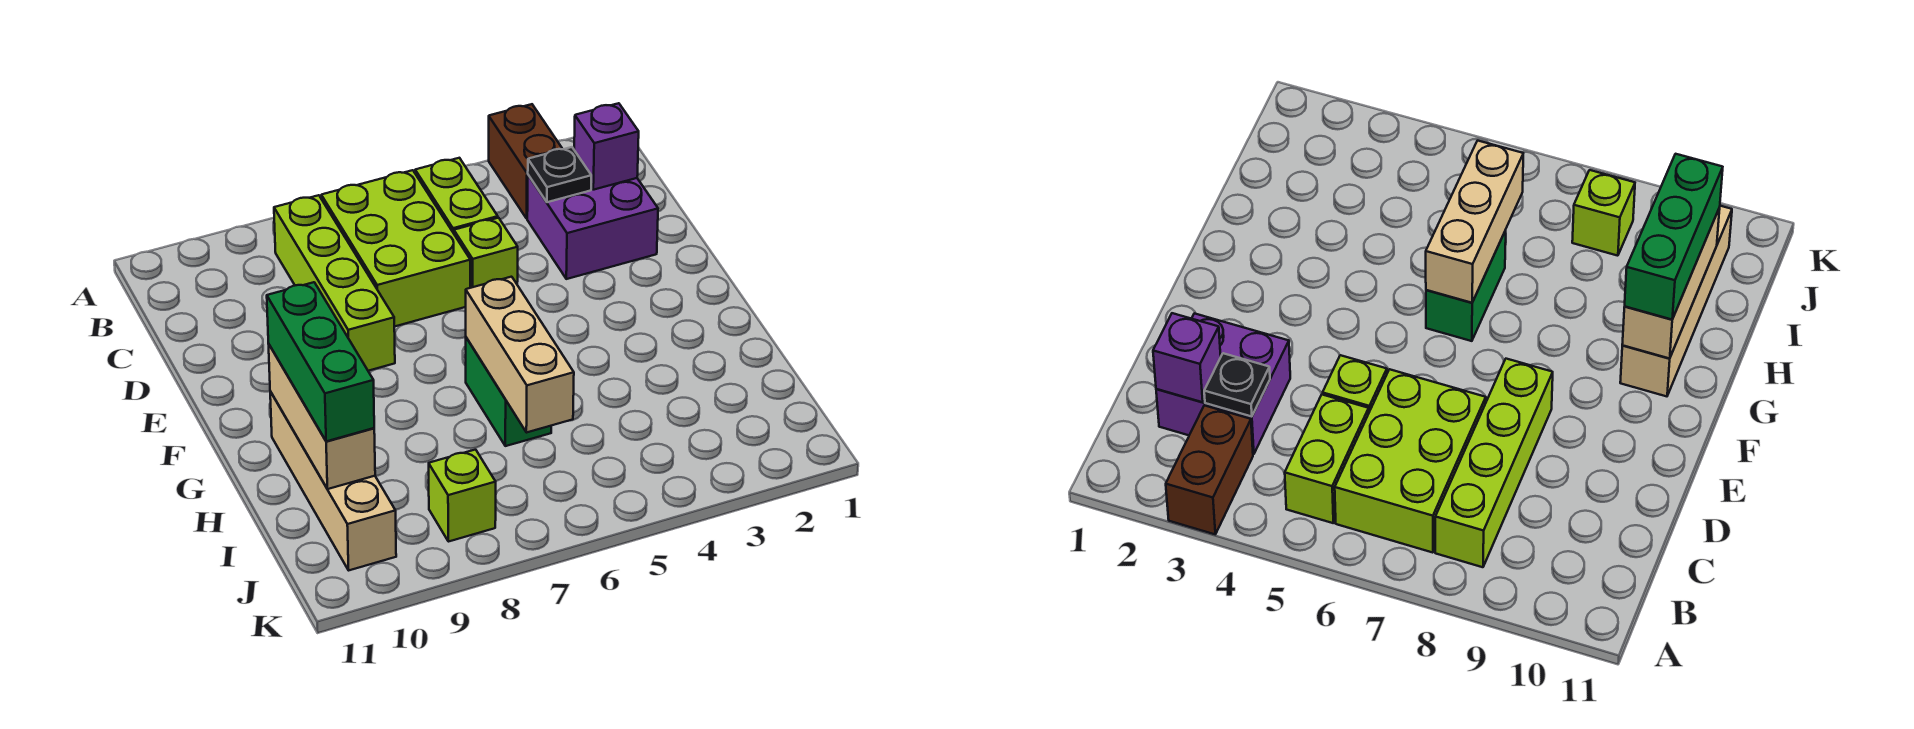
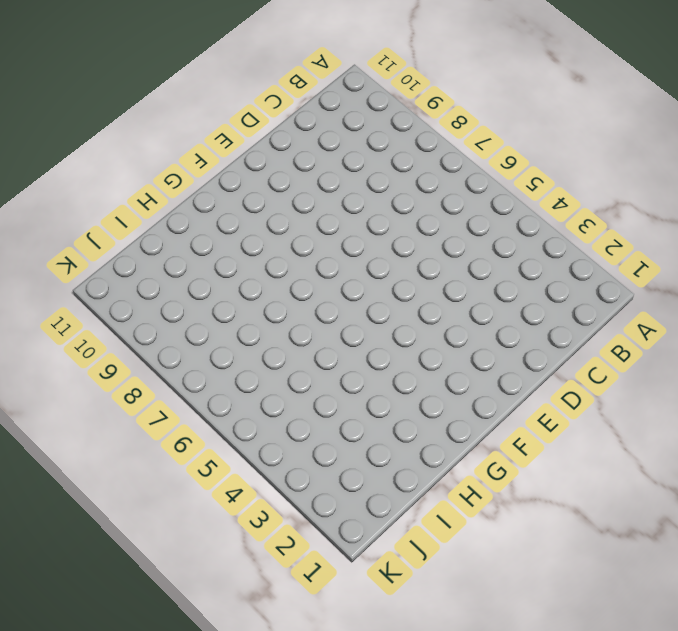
none -> brown 1x2 brick [489,104,562,219]
none -> lime 1x2 brick [415,158,498,233]
none -> lime 2x3 brick [321,170,470,327]

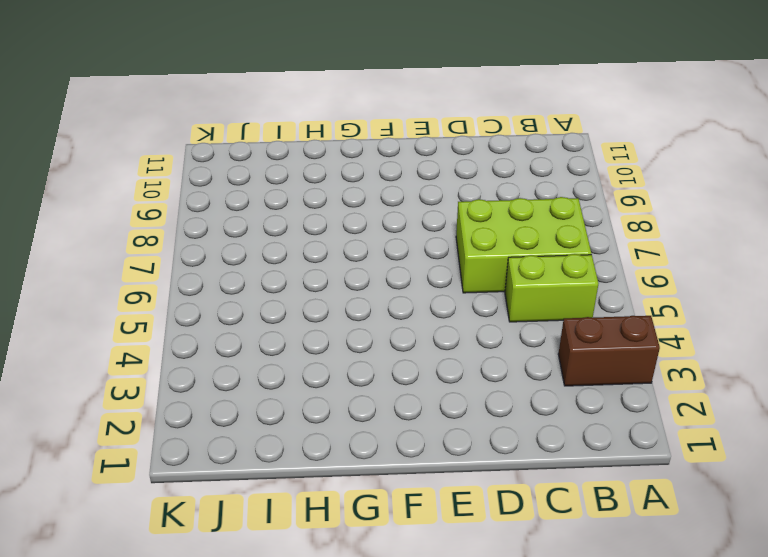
none -> lime 1x4 brick [274,195,395,371]
none -> purple 2x2 brick [527,175,658,279]
none -> lime 1x1 brick [454,218,518,288]

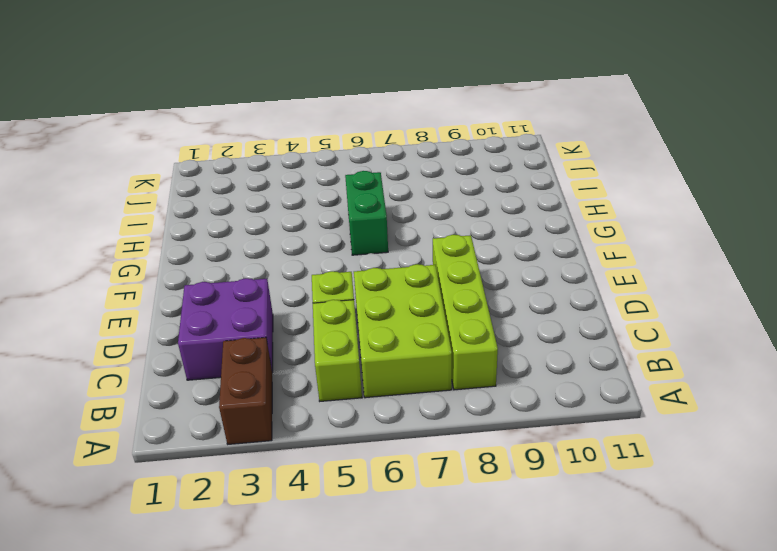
none -> tan 1x4 brick [270,391,396,570]
none -> lime 1x1 brick [429,450,496,542]
none -> purple 1x1 brick [574,103,639,190]

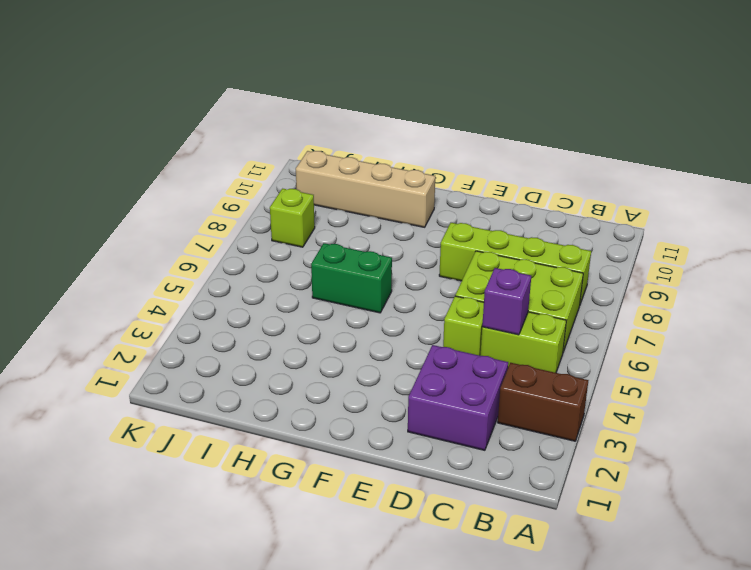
purple 1x1 brick [482,268,531,335] -> purple 1x1 brick moved to [574,103,639,190]
none -> black 1x1 plate [528,147,591,202]
none -> tan 1x3 brick [466,277,574,433]
none -> tan 1x3 brick [269,345,375,489]

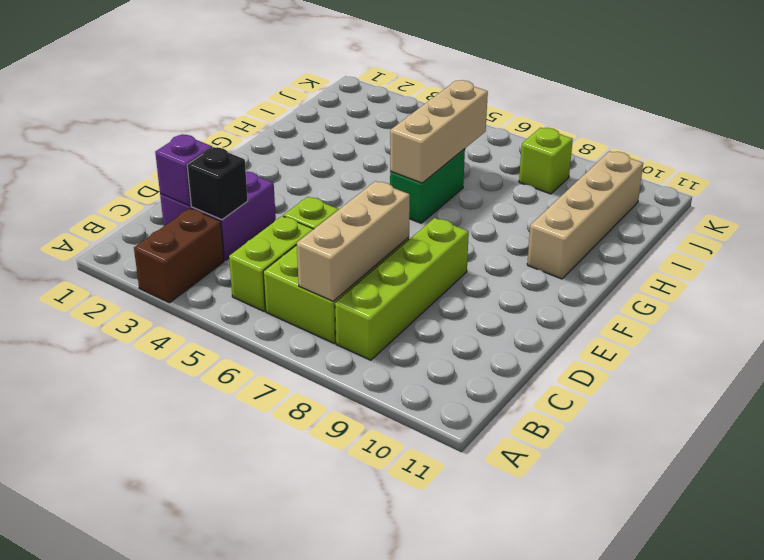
tan 1x3 brick [297,181,410,301] -> tan 1x3 brick moved to [269,345,375,489]
black 1x1 brick [187,147,248,220] -> black 1x1 plate [528,147,591,202]
none -> green 1x3 brick [267,282,374,441]

